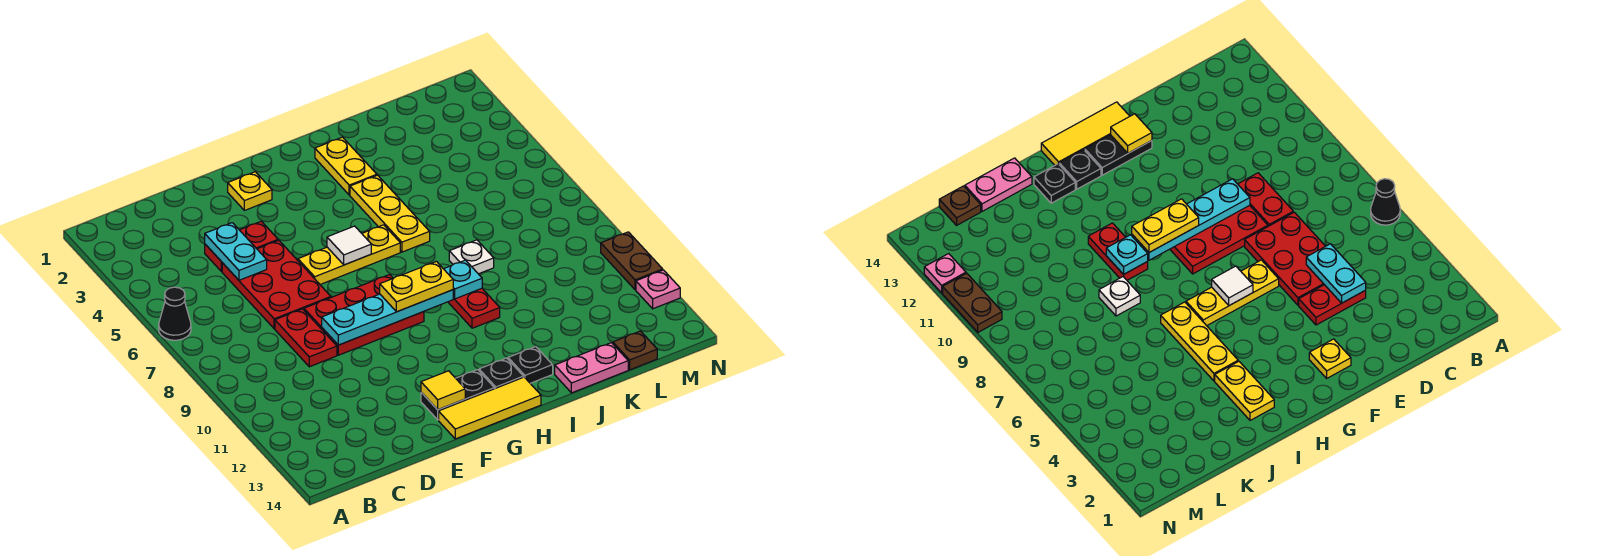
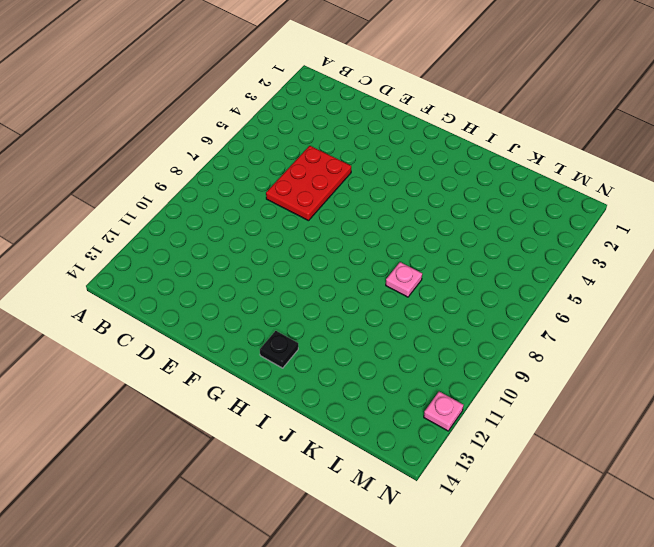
pink 1x1 plate [386,262,422,297] -> white 1x1 plate [449,240,494,274]
none -> black 1x1 cone [159,287,191,340]
none -> red 1x2 plate [205,221,278,272]
none -> red 1x2 plate [275,309,337,367]

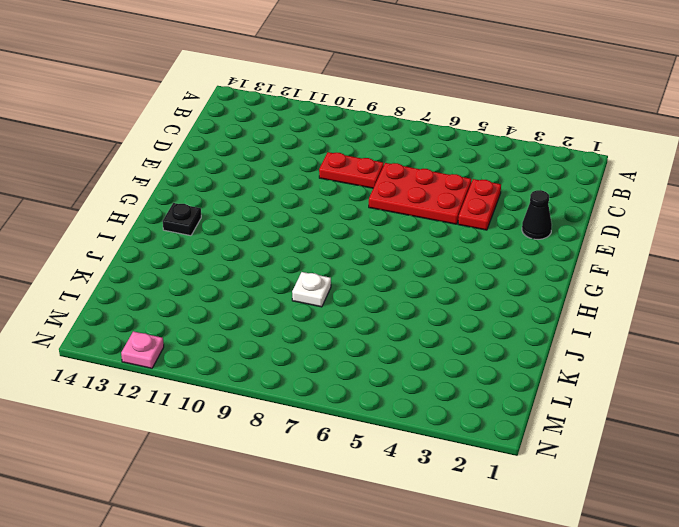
black 1x1 cone [522,190,552,239] -> black 1x1 cone moved to [159,287,191,340]
none -> red 2x3 plate [304,274,424,355]
none -> yellow 1x1 plate [228,172,272,210]
none -> yellow 1x3 plate [298,225,400,285]

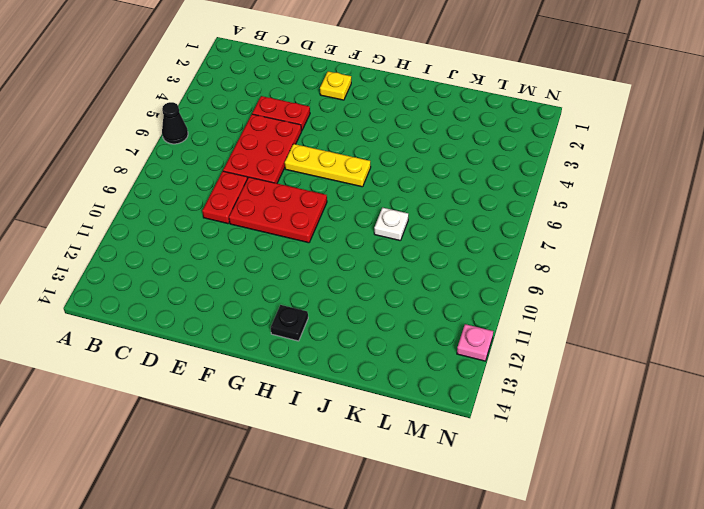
none -> black 1x2 plate [421,370,494,420]
none -> yellow 1x3 tile [439,377,541,439]
none -> yellow 1x2 plate [315,137,377,195]

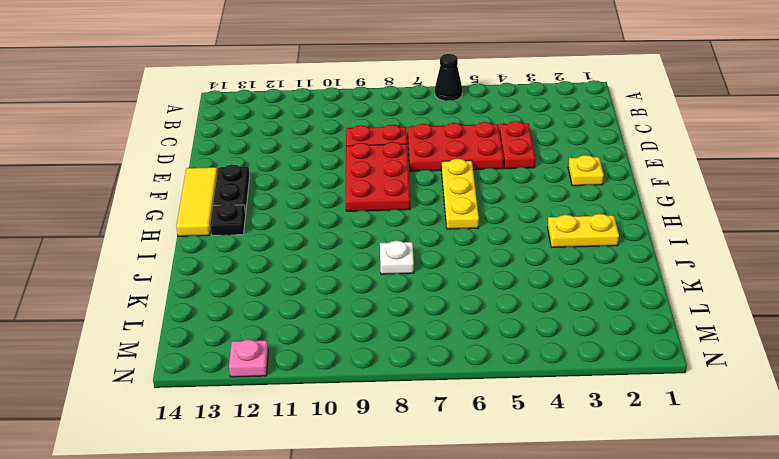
none -> yellow 1x3 plate [350,175,430,252]
none -> red 1x2 plate [448,288,500,328]
none -> black 1x1 plate [508,347,553,383]

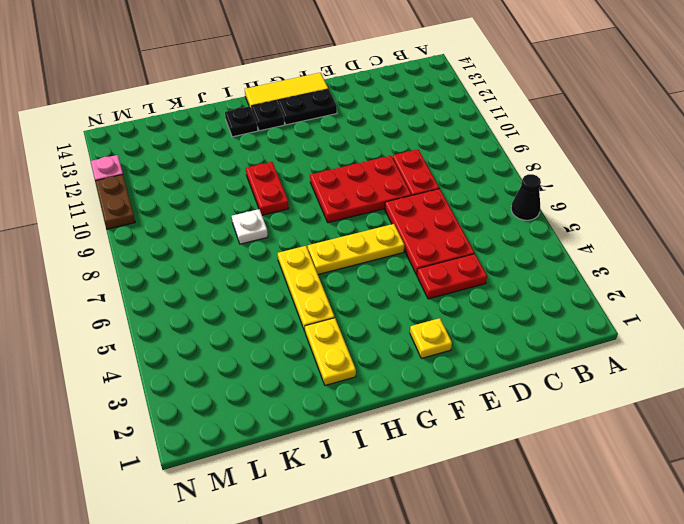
none -> pink 1x2 plate [555,343,628,393]
none -> brown 1x1 plate [613,331,657,370]
none -> cyan 1x2 plate [205,223,267,280]

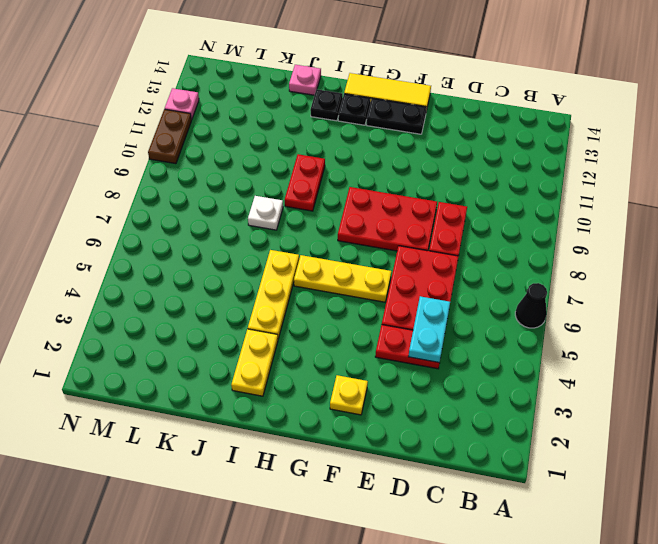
pink 1x1 plate [289,65,321,95] -> pink 1x2 plate [555,343,628,393]
none -> brown 1x1 plate [613,331,657,370]
none -> cyan 1x4 plate [322,290,453,345]
none -> yellow 1x1 tile [421,371,465,410]

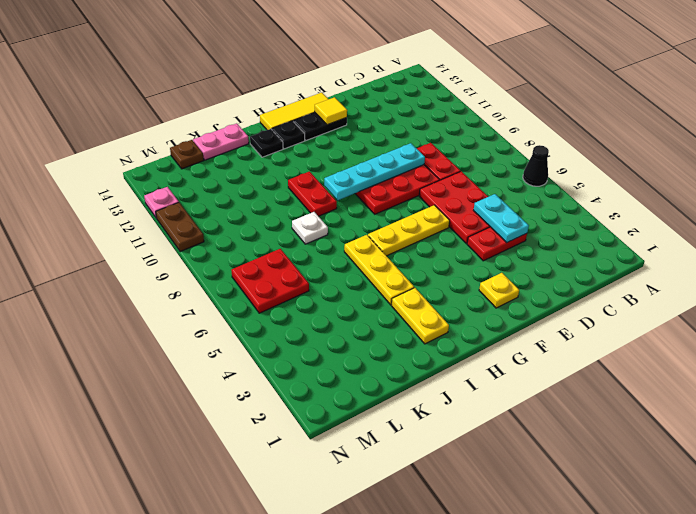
red 2x2 plate [231,249,309,313] -> none
none -> white 1x1 tile [327,226,371,265]
none -> cyan 1x1 plate [444,260,482,299]
none -> yellow 1x2 plate [380,261,453,312]

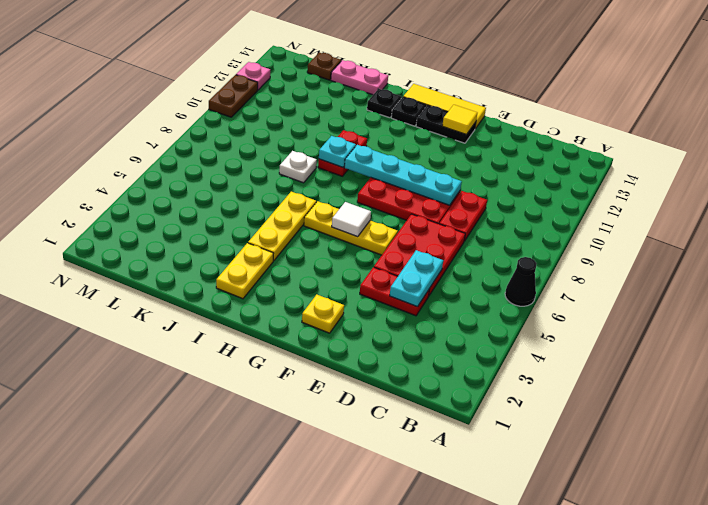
none -> yellow 1x2 plate [380,261,453,312]

